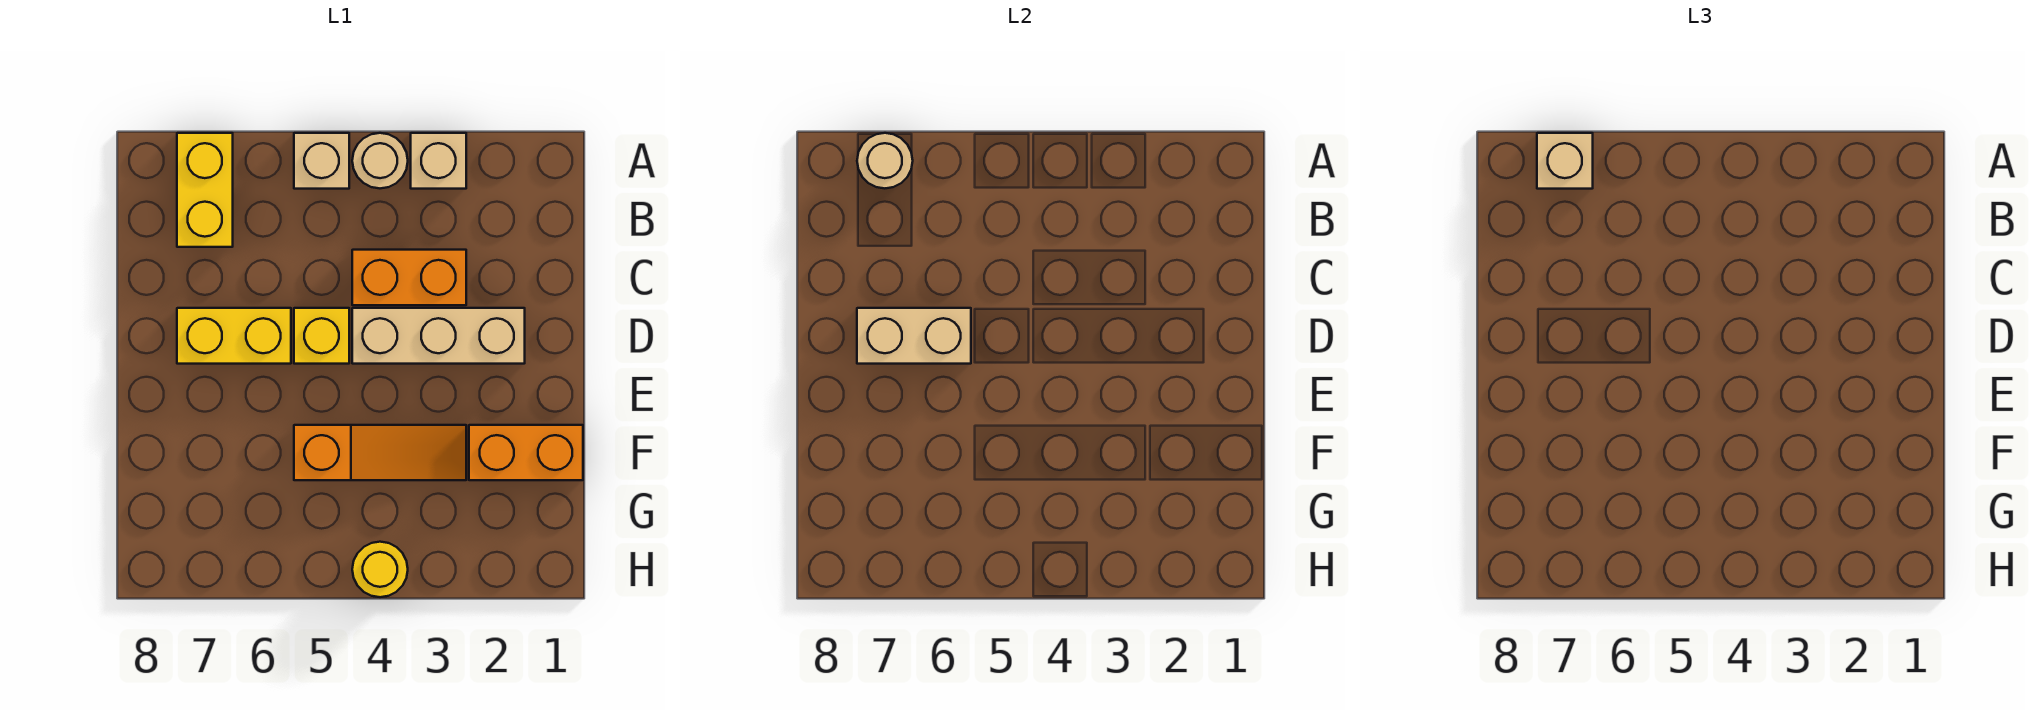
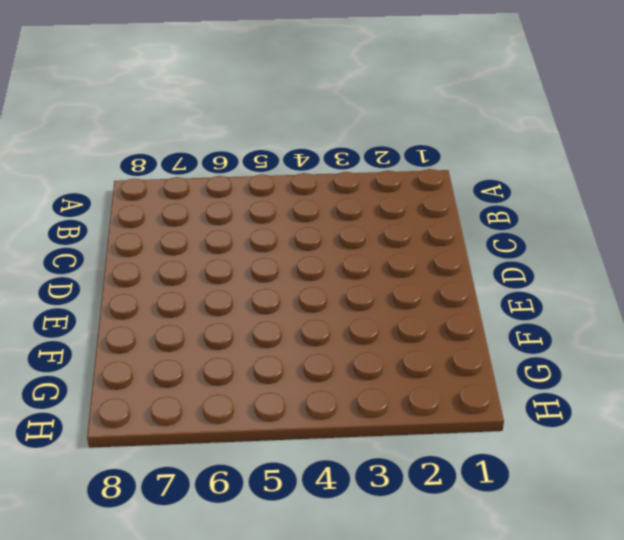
none -> tan 1x1 brick [411,133,466,189]
none -> tan 1x1 round brick [352,133,408,188]
none -> tan 1x1 brick [294,133,349,189]

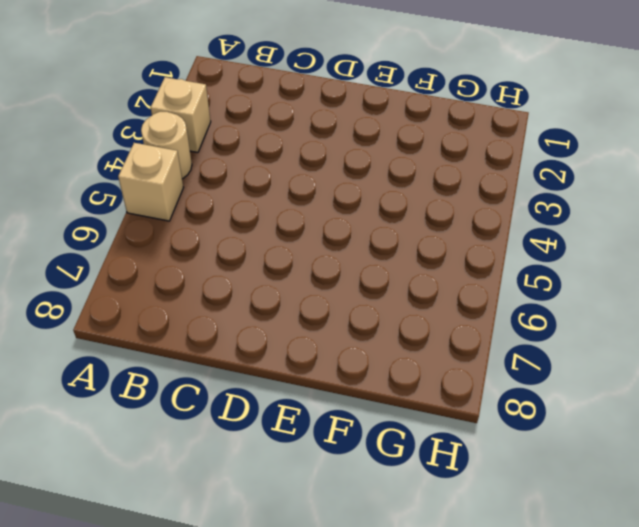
none -> yellow 1x2 brick [177,133,233,247]
none -> orange 1x2 brick [352,250,466,305]
none -> tan 1x3 brick [352,308,525,364]

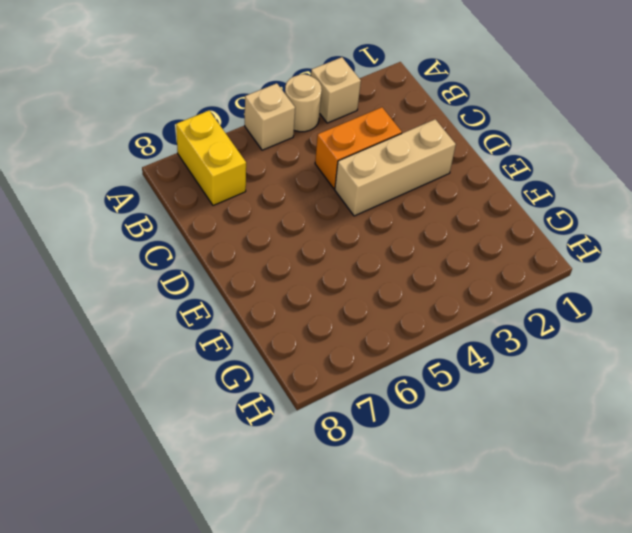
none -> yellow 1x1 brick [294,308,349,364]
none -> yellow 1x2 brick [177,308,291,364]
none -> orange 1x2 brick [469,425,583,480]

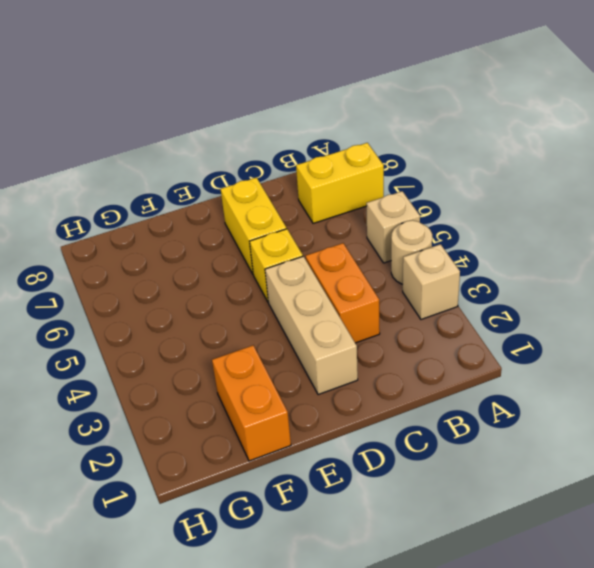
none -> orange 1x3 slope [294,425,466,480]
none -> yellow 1x1 round brick [352,542,408,597]
none -> tan 1x1 round brick [857,133,913,188]

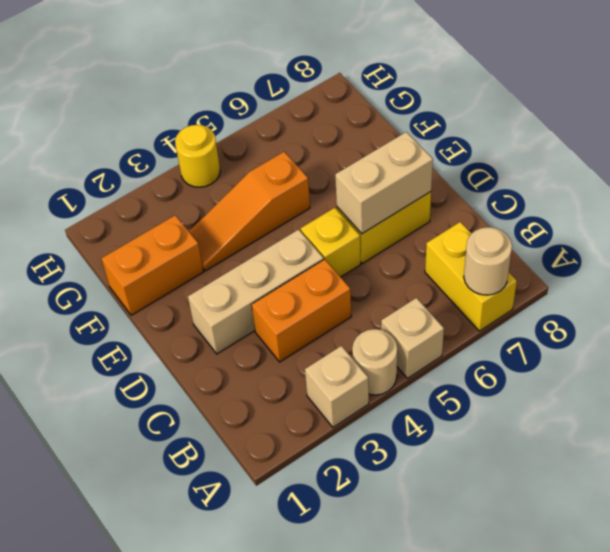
none -> tan 1x1 brick [1537,133,1593,189]

